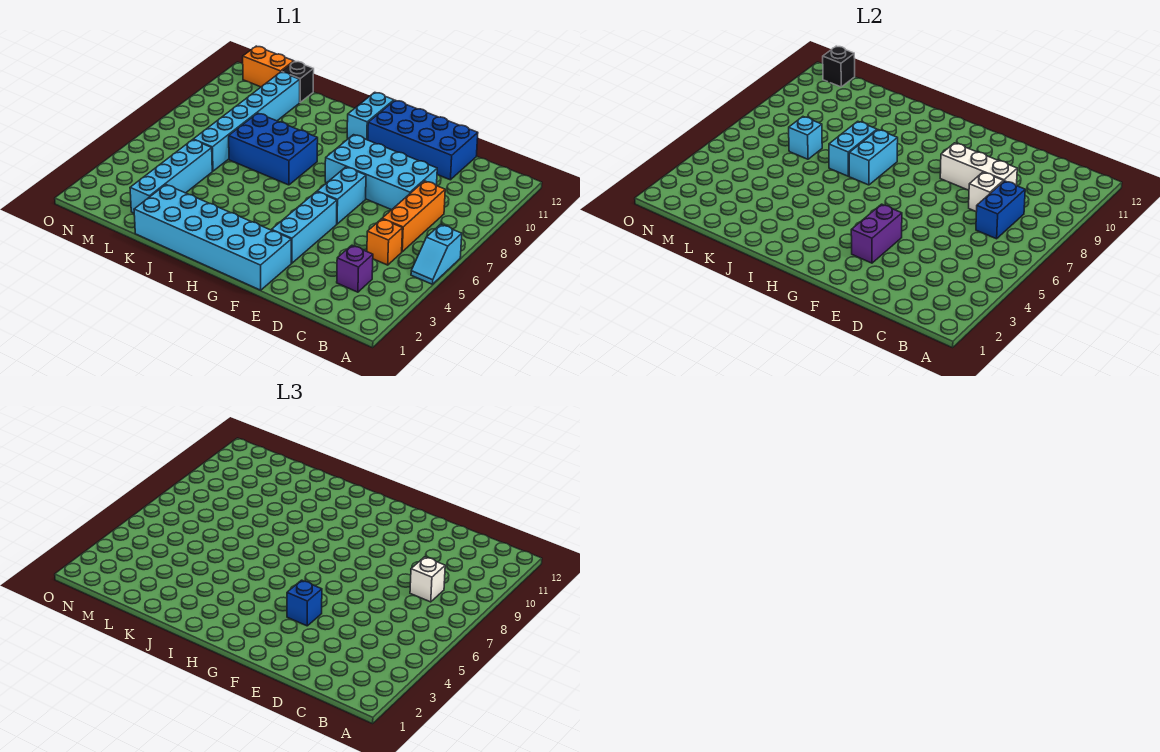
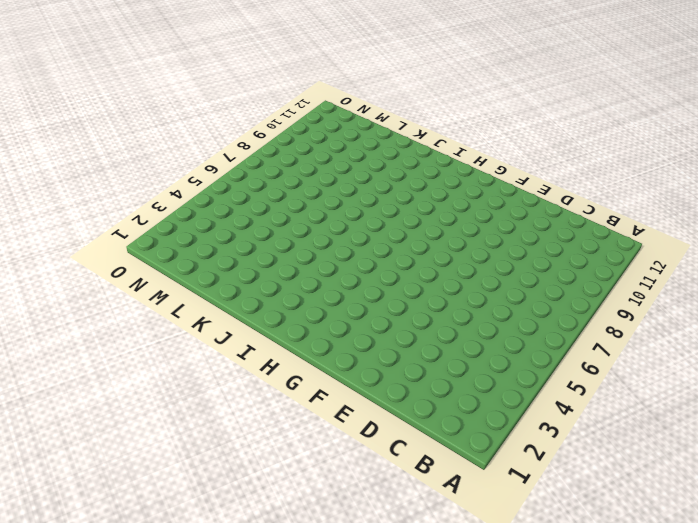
none -> cyan 1x2 slope [411,225,462,284]
none -> purple 1x1 brick [337,245,373,292]
none -> orange 1x1 brick [367,219,403,265]

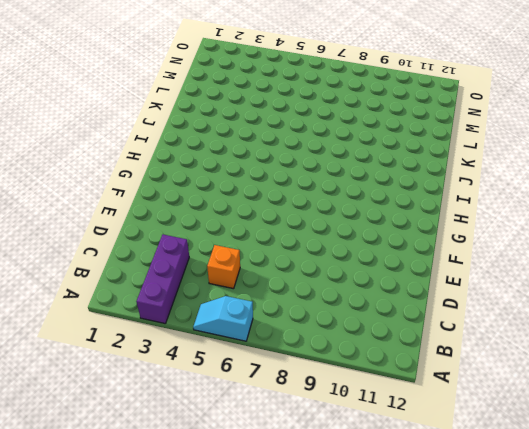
purple 1x3 brick [136,235,189,324] -> purple 1x1 brick [337,245,373,292]
none -> orange 1x3 brick [382,181,445,252]
none -> cyan 2x4 brick [325,135,437,210]
none -> blue 2x4 brick [368,100,478,180]

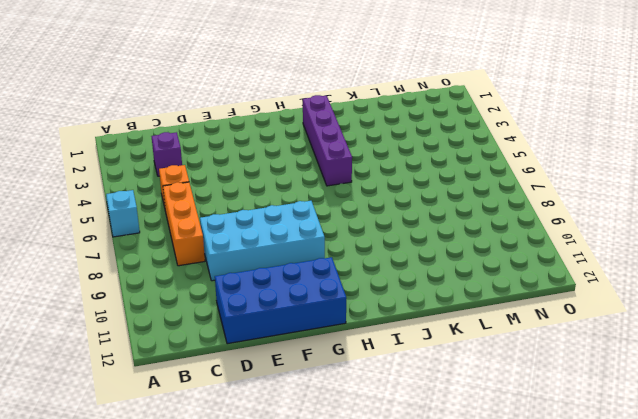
purple 1x4 brick [303,95,352,186] -> cyan 2x6 brick [134,185,291,290]
none -> cyan 1x3 brick [272,192,337,263]
none -> cyan 1x2 brick [317,167,366,224]
none -> cyan 1x2 brick [347,92,394,140]

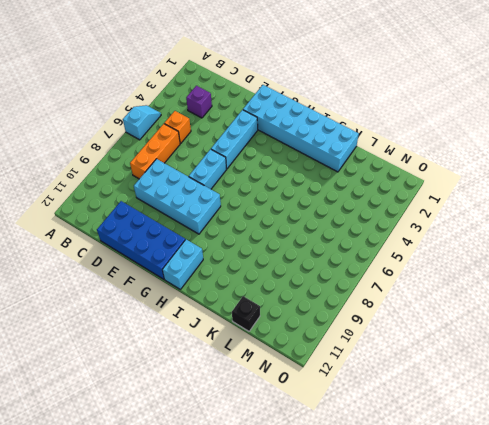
none -> blue 2x3 brick [229,113,318,185]
none -> cyan 1x4 brick [130,140,212,213]
none -> cyan 1x6 brick [193,72,300,171]

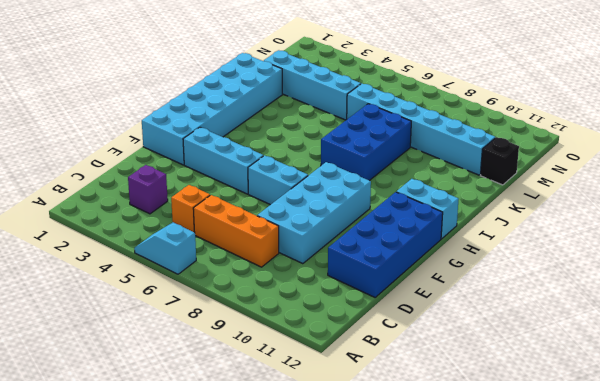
none -> orange 1x2 brick [243,46,294,87]
none -> blue 1x2 brick [976,181,1025,239]
none -> white 1x1 brick [969,172,1003,212]

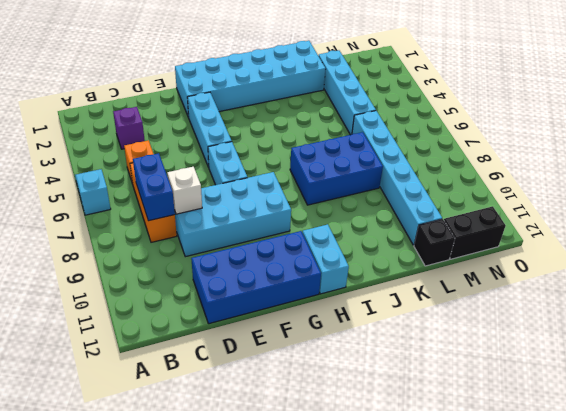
black 1x2 brick [444,206,506,259] -> orange 1x2 brick [243,46,294,87]
none -> white 1x3 brick [940,143,1017,190]
none -> purple 1x2 brick [851,204,902,263]
none -> cyan 1x2 brick [849,130,898,185]

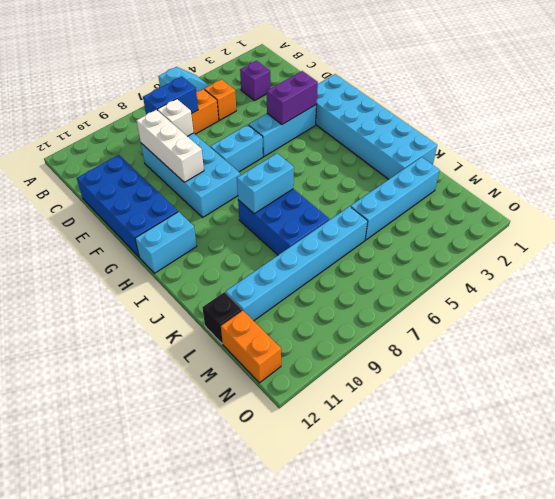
none -> cyan 1x2 brick [829,121,877,176]
none -> cyan 1x1 brick [789,117,822,159]
none -> black 1x1 brick [823,46,855,87]

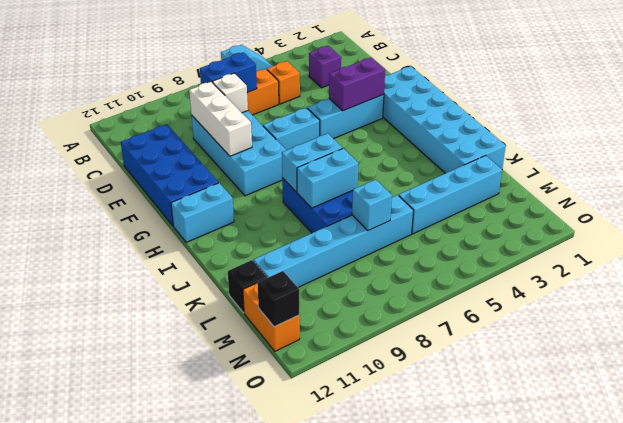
none -> white 1x1 brick [410,557,445,602]
none -> blue 1x1 brick [287,580,322,626]

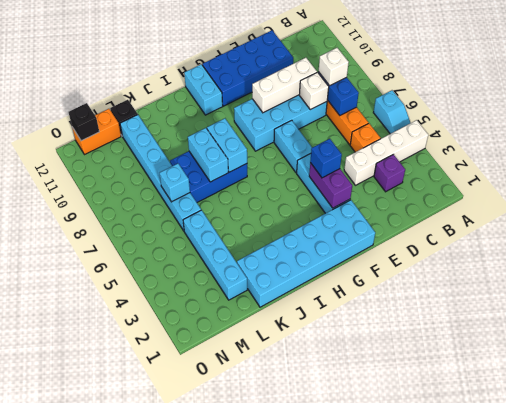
white 1x4 brick [344,120,428,185] -> none

